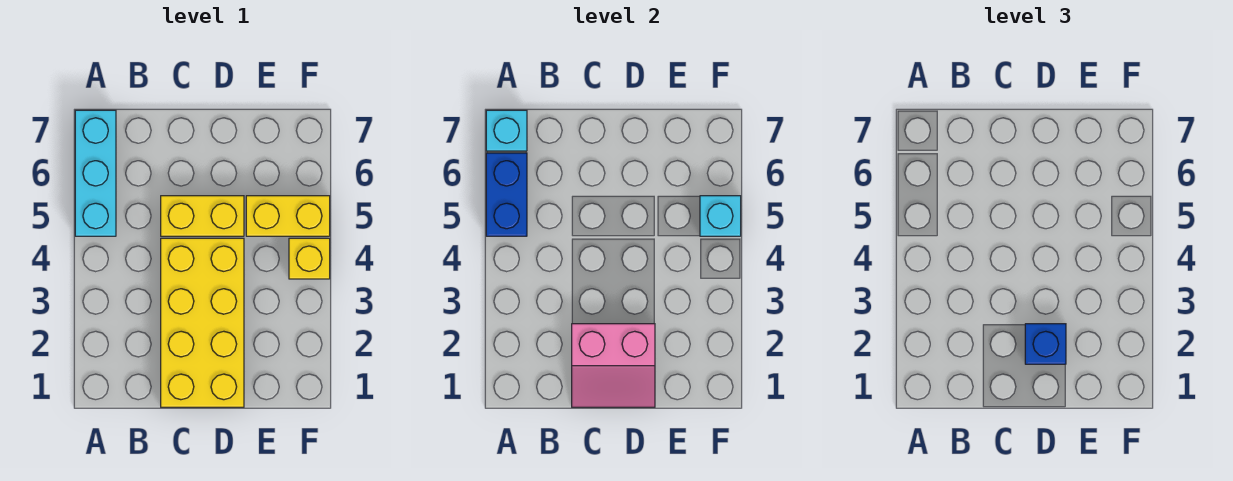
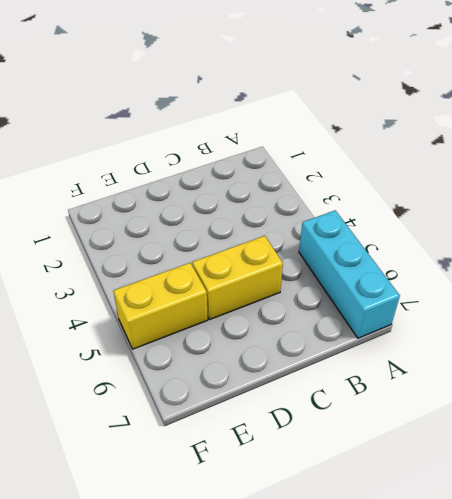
none -> yellow 2x4 brick [161,238,244,407]
none -> yellow 1x1 brick [289,238,330,279]

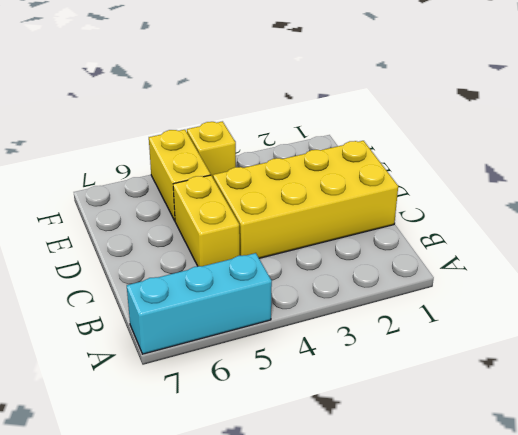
none -> blue 1x2 brick [486,153,527,236]
none -> cyan 1x1 brick [486,110,527,151]

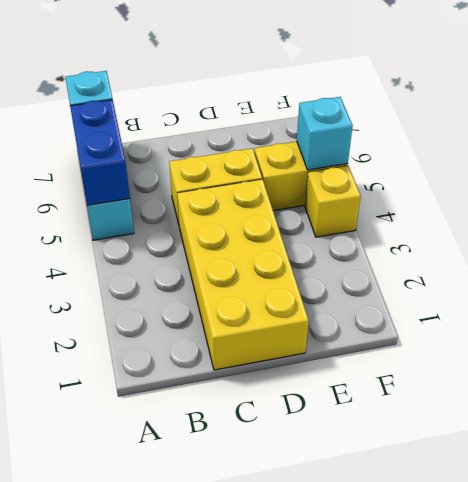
none -> pink 2x2 slope [572,324,655,407]
none -> blue 1x1 brick [1025,324,1066,364]

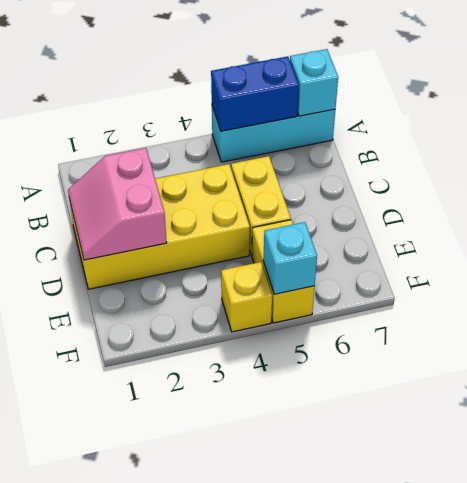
none -> blue 1x1 brick [1025,324,1066,364]

